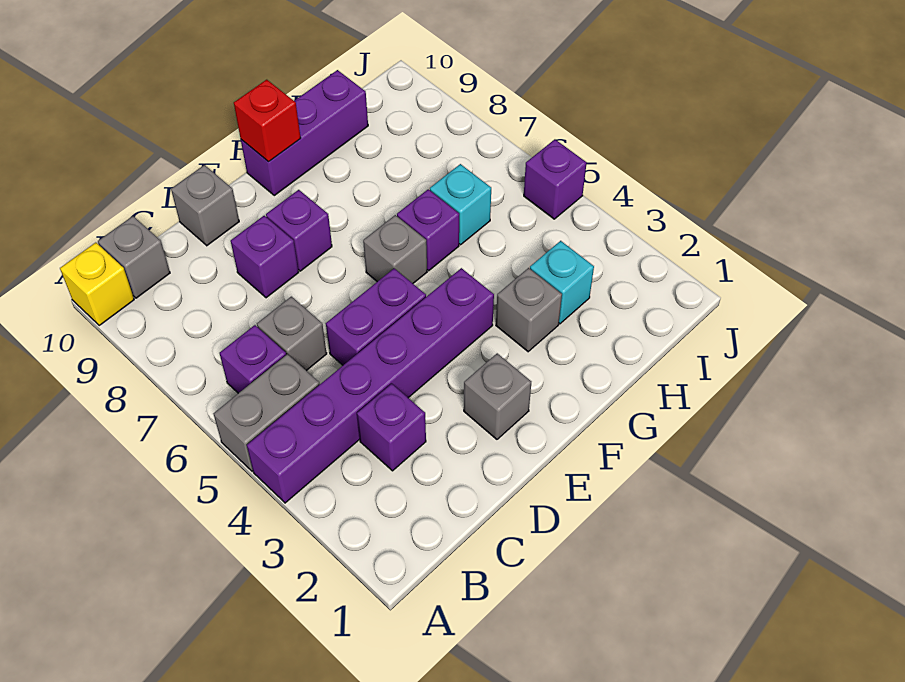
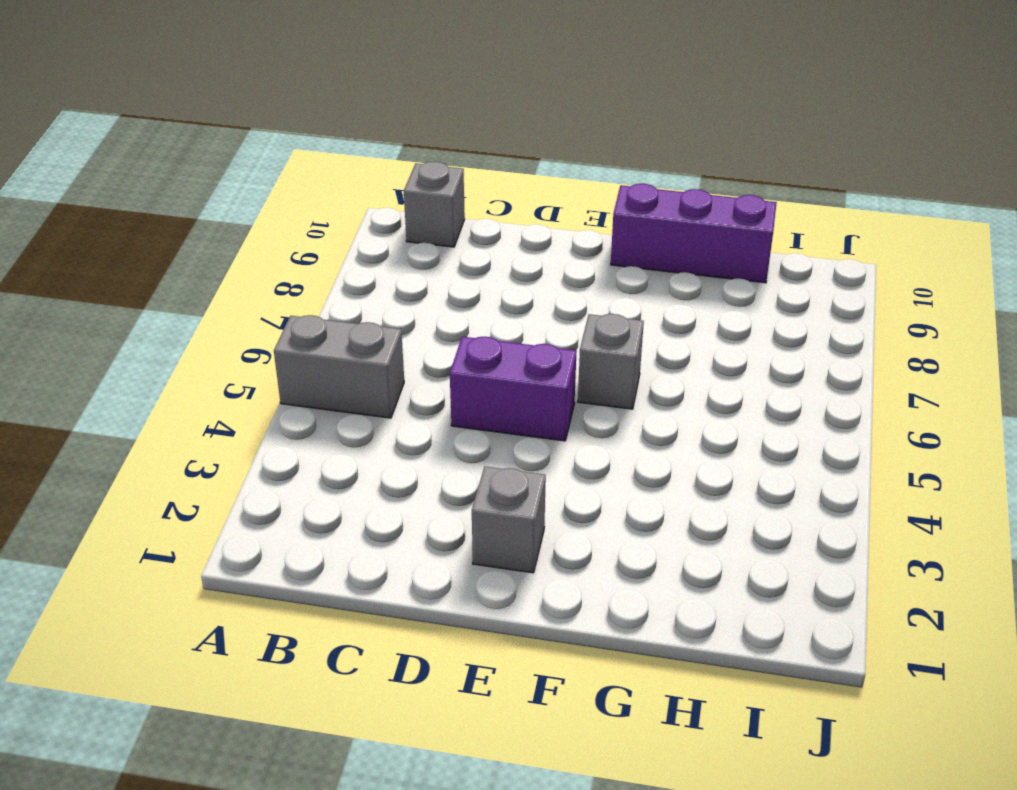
none -> purple 1x6 brick [247,268,494,503]
none -> yellow 1x1 brick [60,243,134,326]
none -> purple 1x1 brick [220,325,286,393]

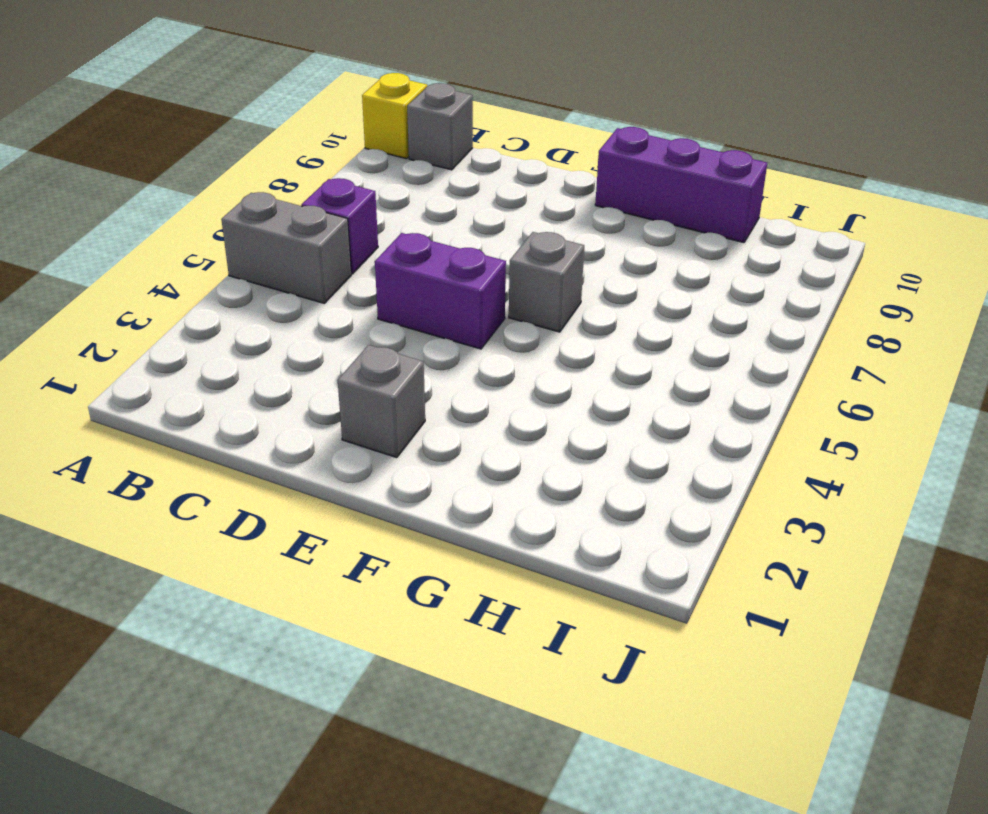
none -> purple 1x6 brick [247,268,494,503]
none -> purple 1x1 brick [357,384,426,471]
none -> grey 1x1 brick [257,297,327,371]

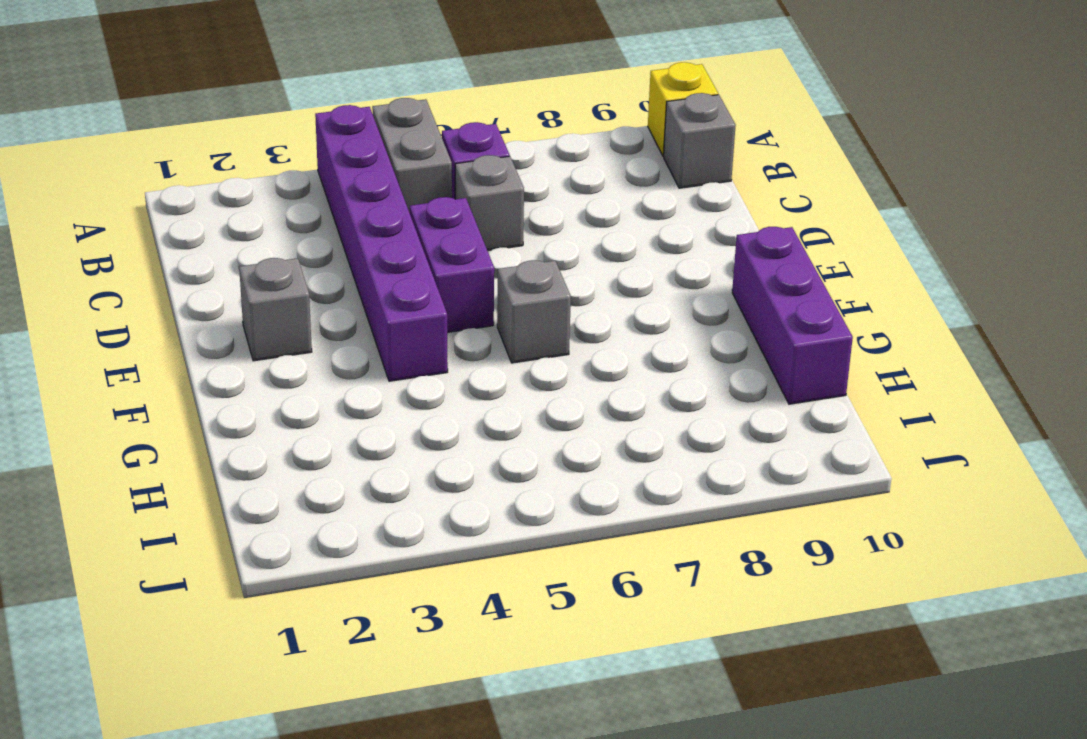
none -> purple 1x1 brick [357,384,426,471]
none -> purple 1x1 brick [231,216,299,298]
none -> grey 1x1 brick [171,165,239,246]

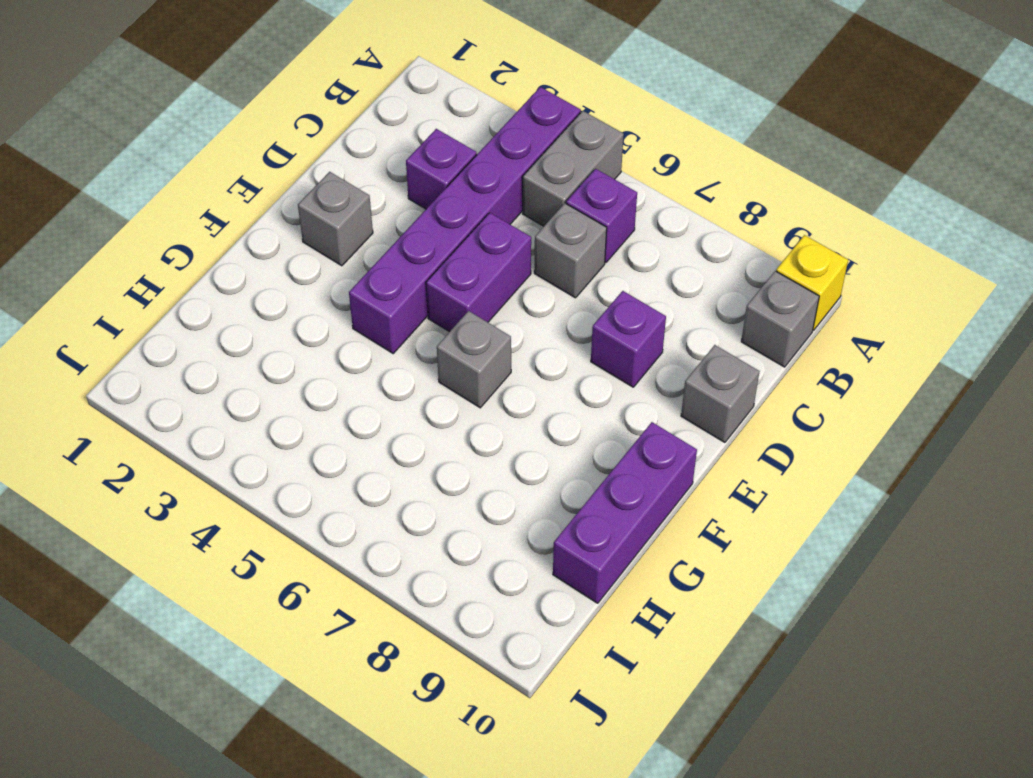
none -> purple 1x1 brick [266,190,332,271]
none -> grey 1x1 brick [496,268,562,352]
none -> purple 1x1 brick [397,189,459,271]

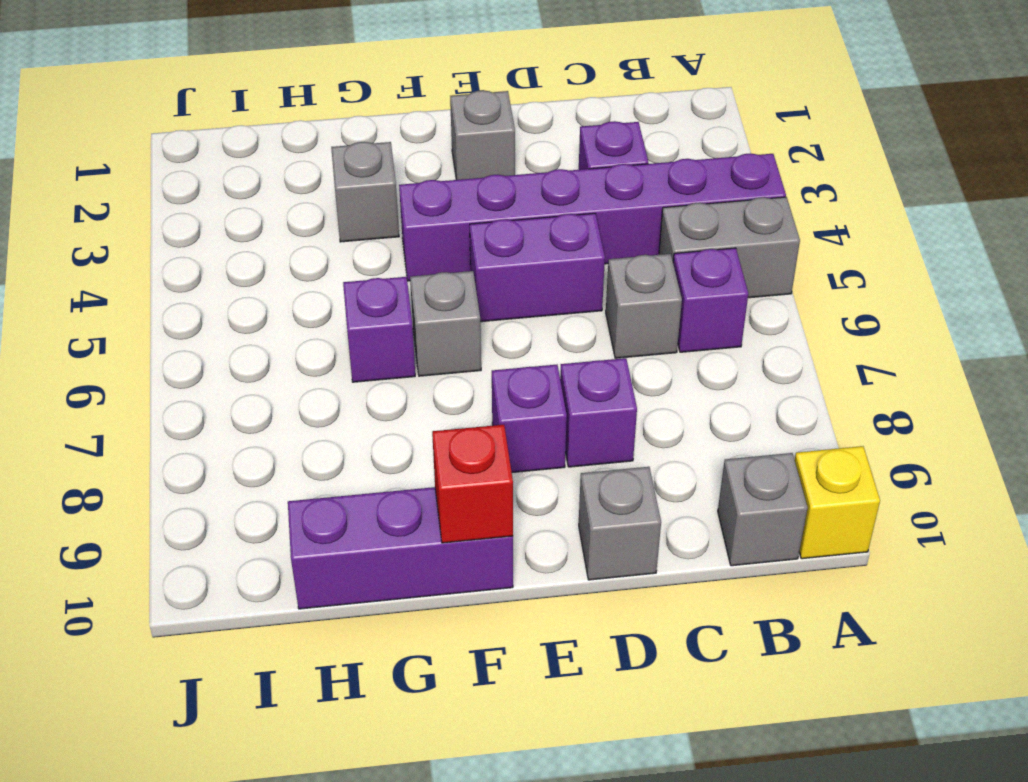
none -> cyan 1x1 brick [530,241,594,324]
none -> cyan 1x1 brick [430,164,491,245]
none -> purple 1x1 brick [524,139,586,219]

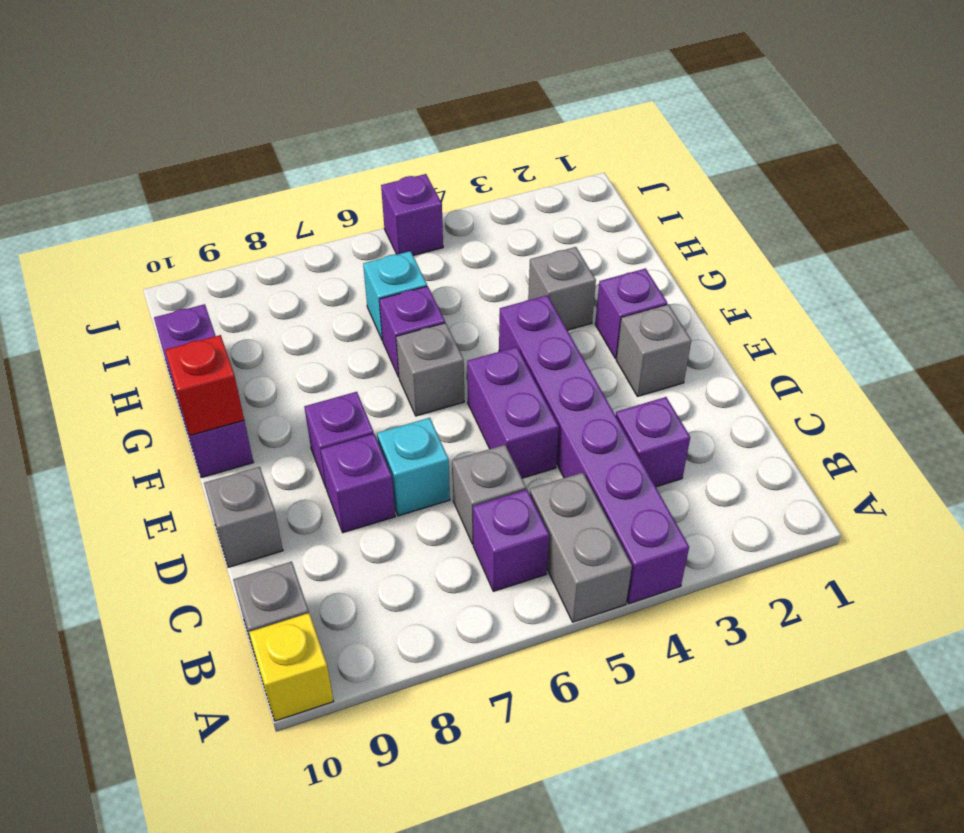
cyan 1x1 brick [377,418,450,516] -> cyan 1x1 brick moved to [530,241,594,324]
purple 1x1 brick [595,269,667,359] -> none

